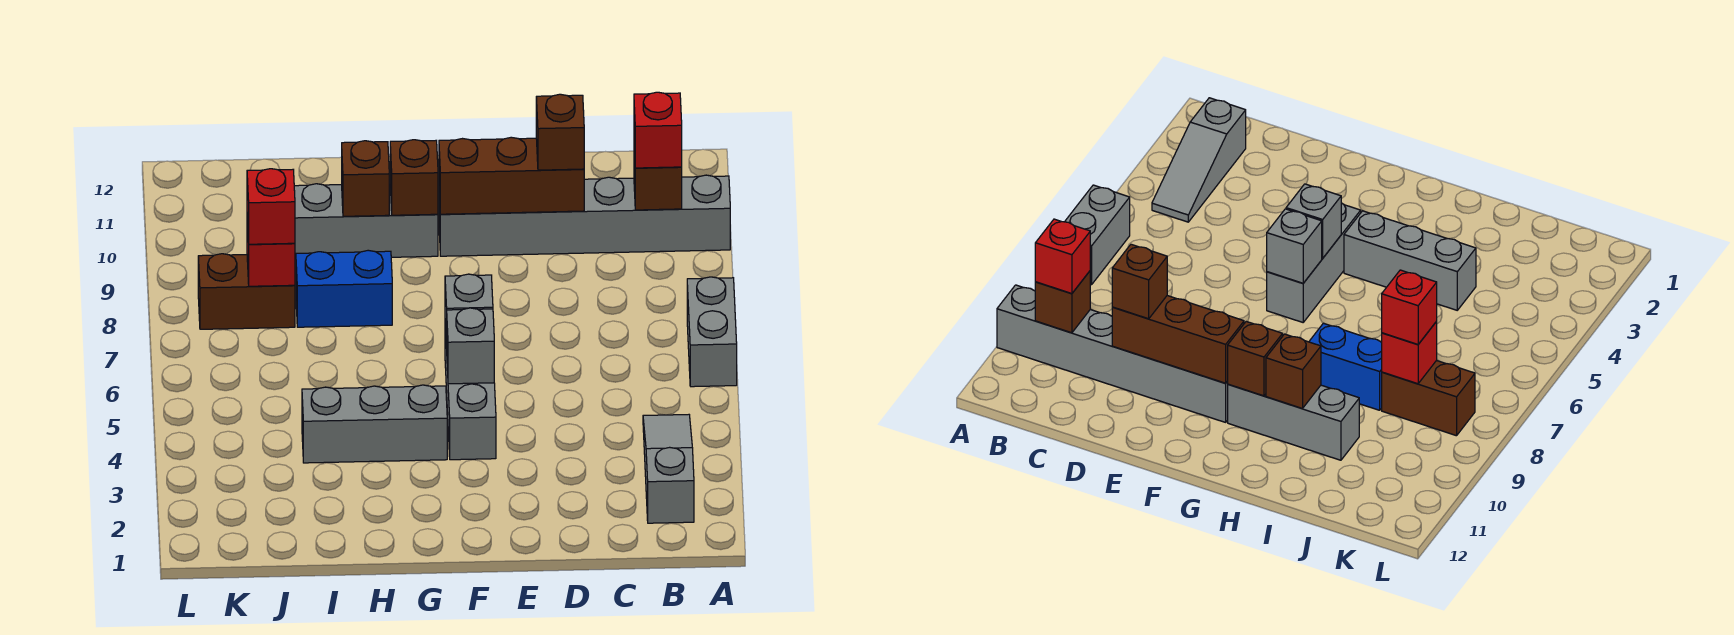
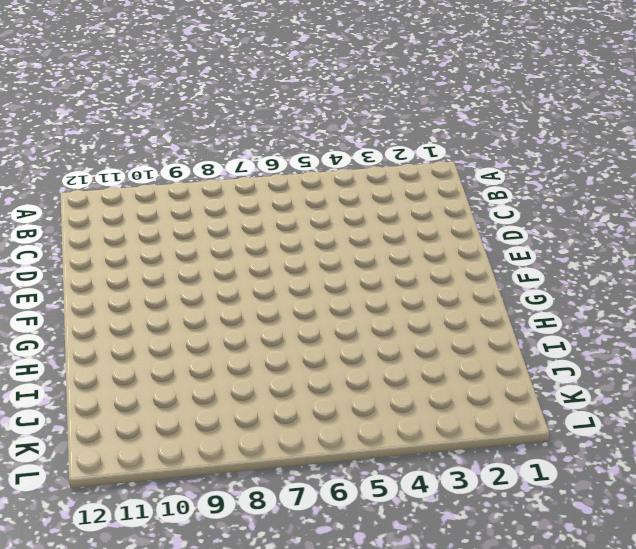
none -> grey 1x2 brick [687,277,737,387]
none -> grey 1x6 brick [439,175,730,256]
none -> grey 1x3 slope [643,415,694,523]

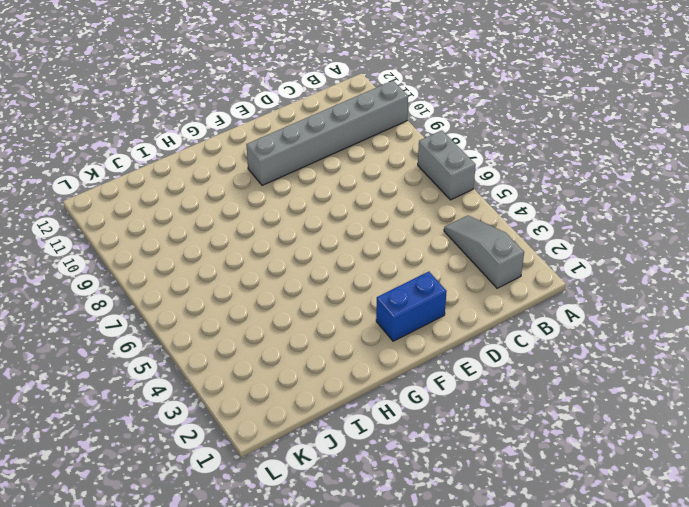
blue 1x2 brick [376,272,447,341] -> blue 1x2 brick moved to [296,250,392,327]
none -> grey 1x3 brick [445,326,496,460]
none -> grey 1x3 brick [302,385,447,463]
none -> grey 1x3 brick [294,184,438,259]

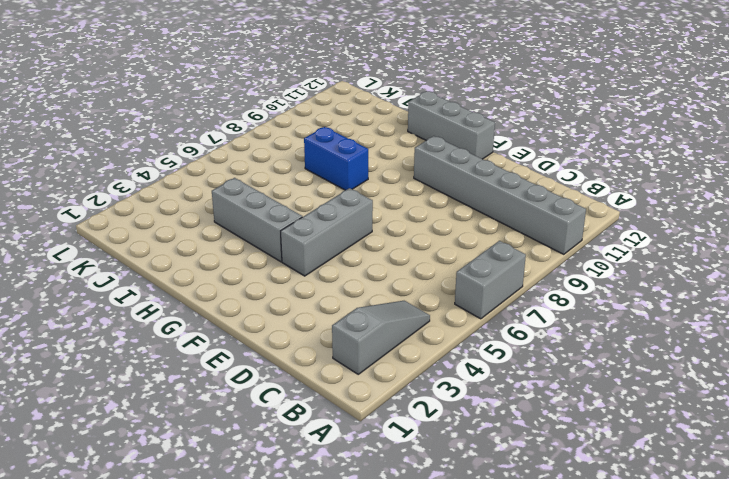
grey 1x3 brick [408,91,495,159] -> grey 1x3 brick moved to [294,184,438,259]
none -> brown 1x2 brick [198,254,295,329]
none -> brown 1x1 brick [634,150,682,210]
none -> brown 1x3 brick [439,137,584,214]

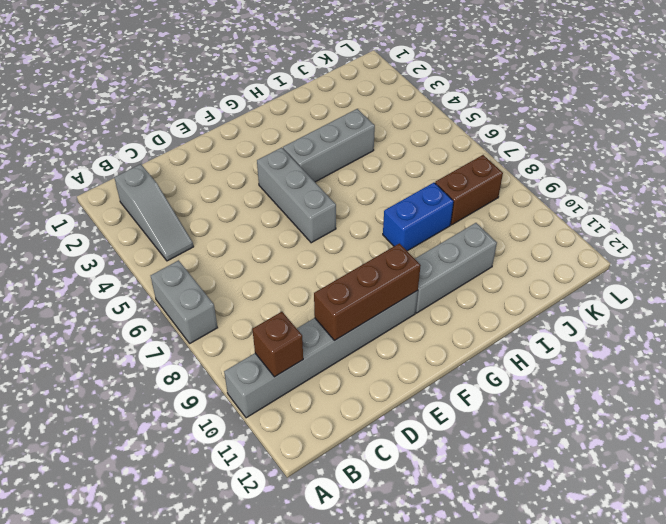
none -> grey 1x1 brick [447,308,494,384]
none -> grey 1x1 brick [445,274,493,348]
none -> brown 1x1 brick [390,140,438,215]

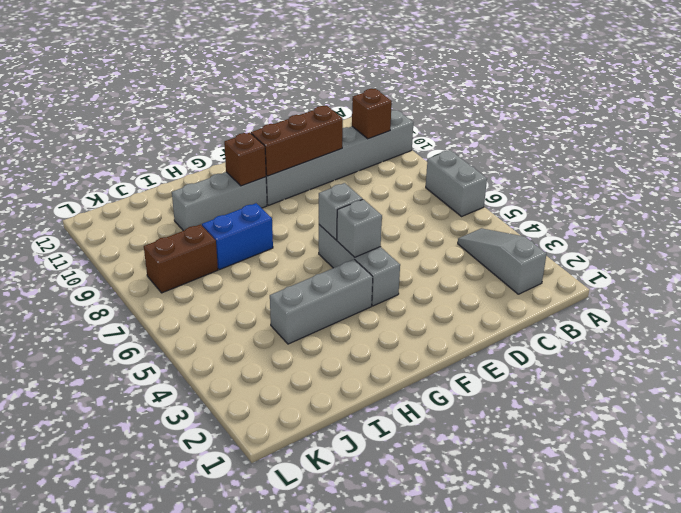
none -> brown 1x1 brick [342,141,389,216]
none -> red 1x1 brick [247,220,295,286]
none -> red 1x1 brick [634,92,682,168]

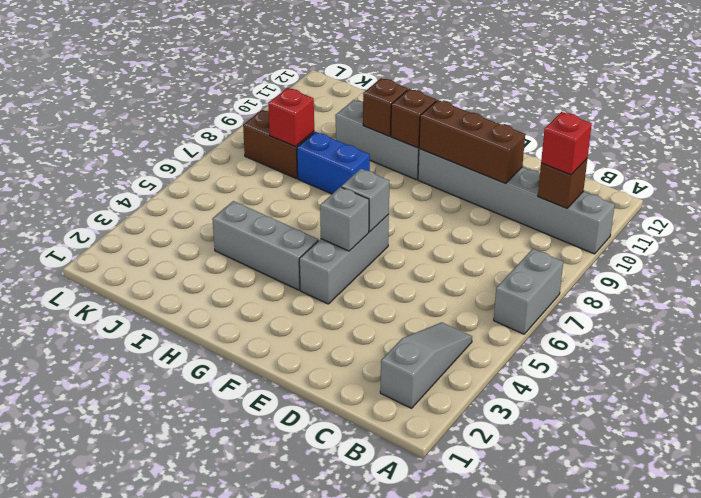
none -> brown 1x1 brick [536,94,584,170]
none -> red 1x1 brick [247,169,295,244]

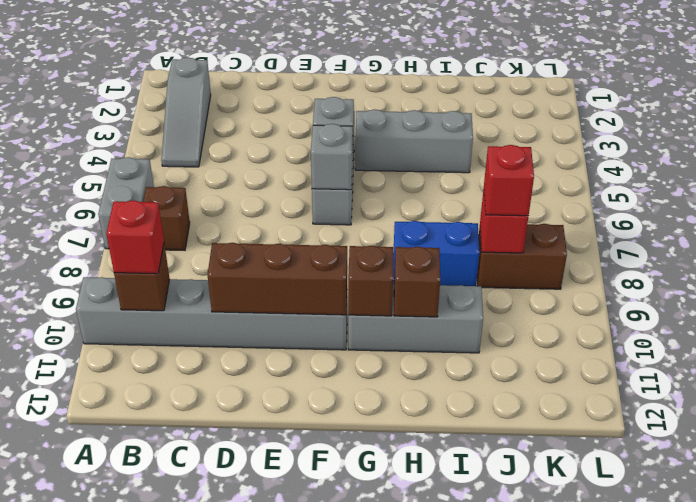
brown 1x1 brick [143,186,190,250] -> brown 1x1 brick moved to [536,94,584,170]

